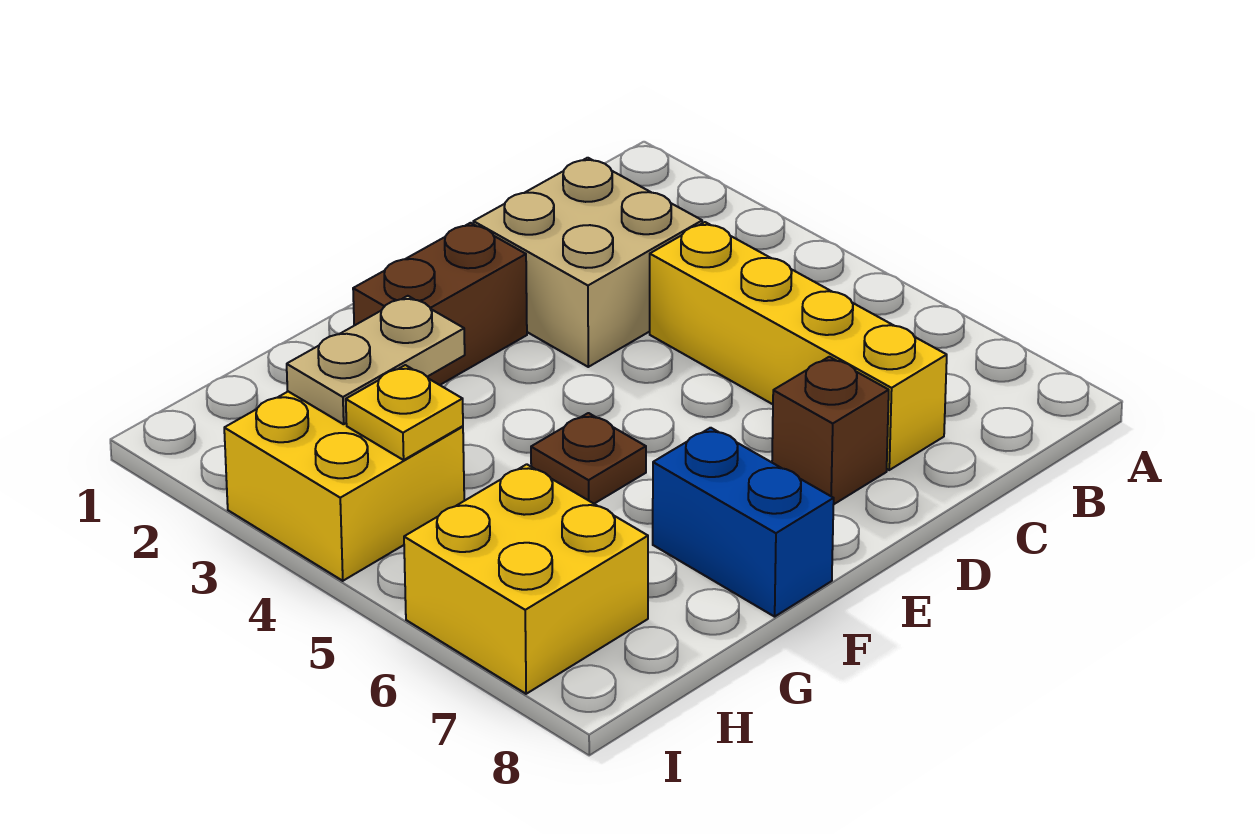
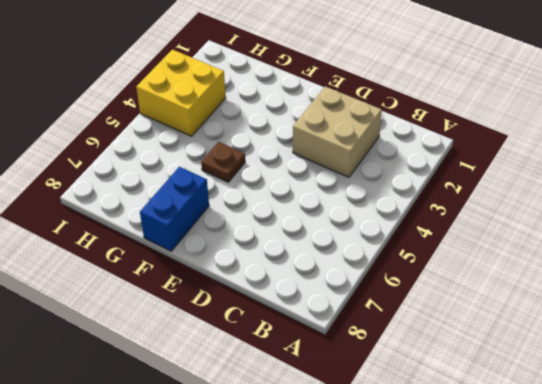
none -> yellow 1x4 brick [650,222,947,470]
none -> brown 1x1 brick [772,357,889,504]

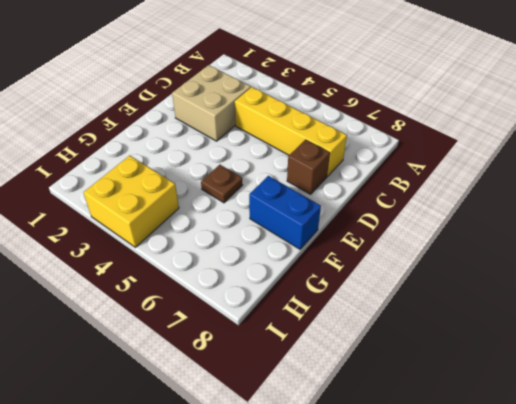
none -> brown 1x2 brick [353,223,527,385]
none -> yellow 2x2 brick [404,464,648,694]

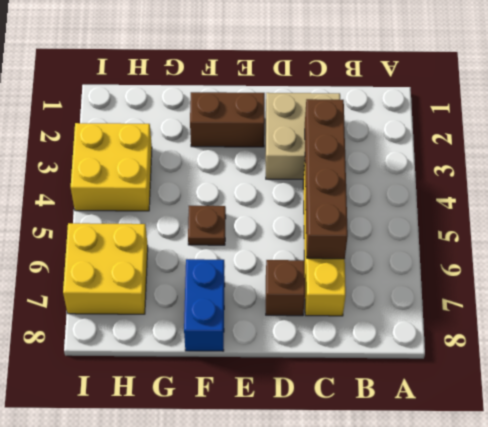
brown 1x4 brick [305,99,348,259] -> none
none -> tan 1x2 plate [287,296,465,424]
none -> yellow 1x1 plate [346,365,463,460]

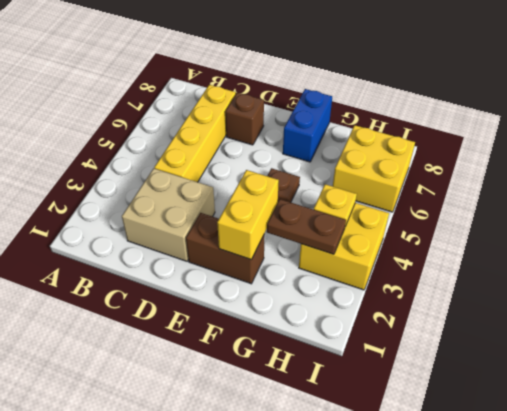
yellow 1x2 brick [217,170,279,259] -> none
brown 1x2 plate [267,199,346,254] -> tan 1x2 plate [287,296,465,424]

